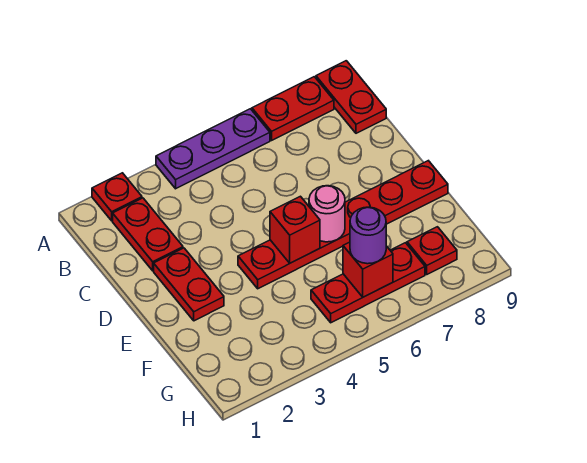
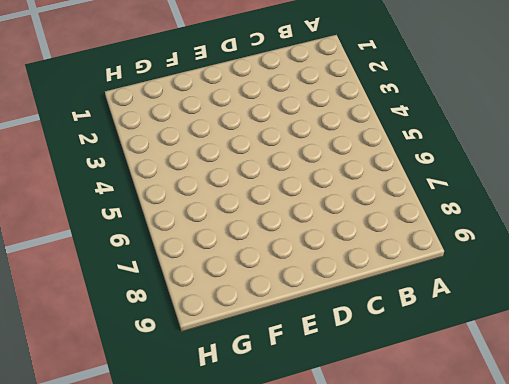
none -> red 1x1 plate [92,173,142,221]
none -> purple 1x3 plate [156,109,270,189]
none -> red 1x2 plate [252,77,334,140]

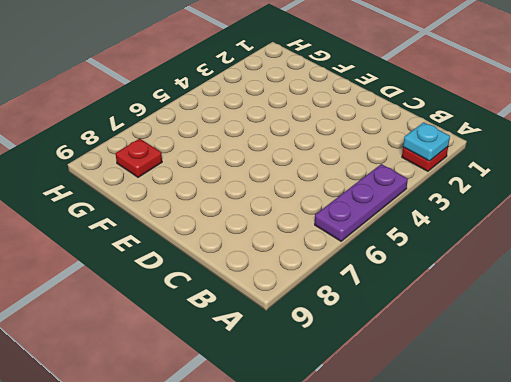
cyan 1x1 plate [403,122,450,161] -> none
none -> red 1x2 plate [252,77,334,140]
none -> red 1x2 plate [316,61,386,133]
none -> red 1x2 plate [113,198,183,271]

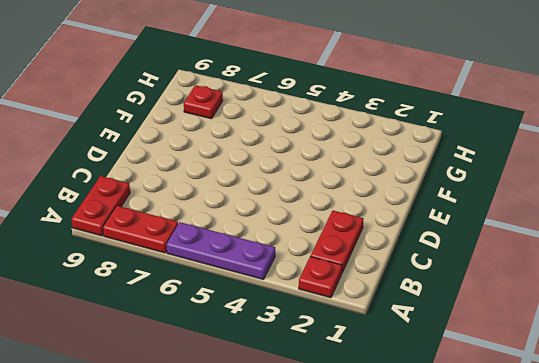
none -> red 1x2 plate [154,248,224,321]
none -> red 1x6 plate [238,161,448,289]
none -> red 1x3 plate [311,243,425,323]

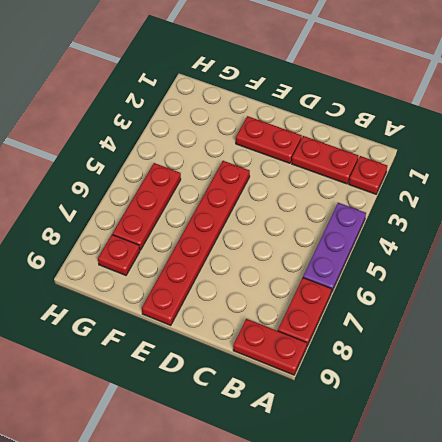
none -> red 1x1 brick [270,196,320,263]
none -> pink 1x1 round brick [309,186,345,242]
none -> red 1x1 brick [343,242,393,297]

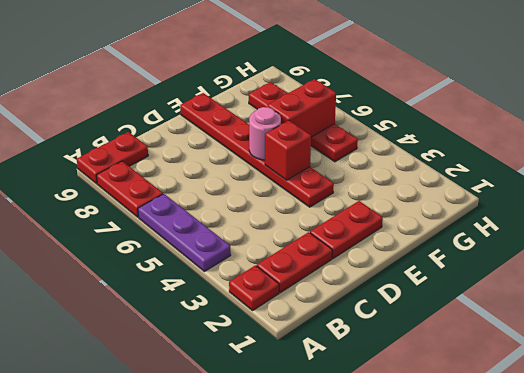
red 1x2 brick [268,79,336,137] -> red 1x1 brick [343,242,393,297]
none -> purple 1x1 round brick [350,207,386,264]

